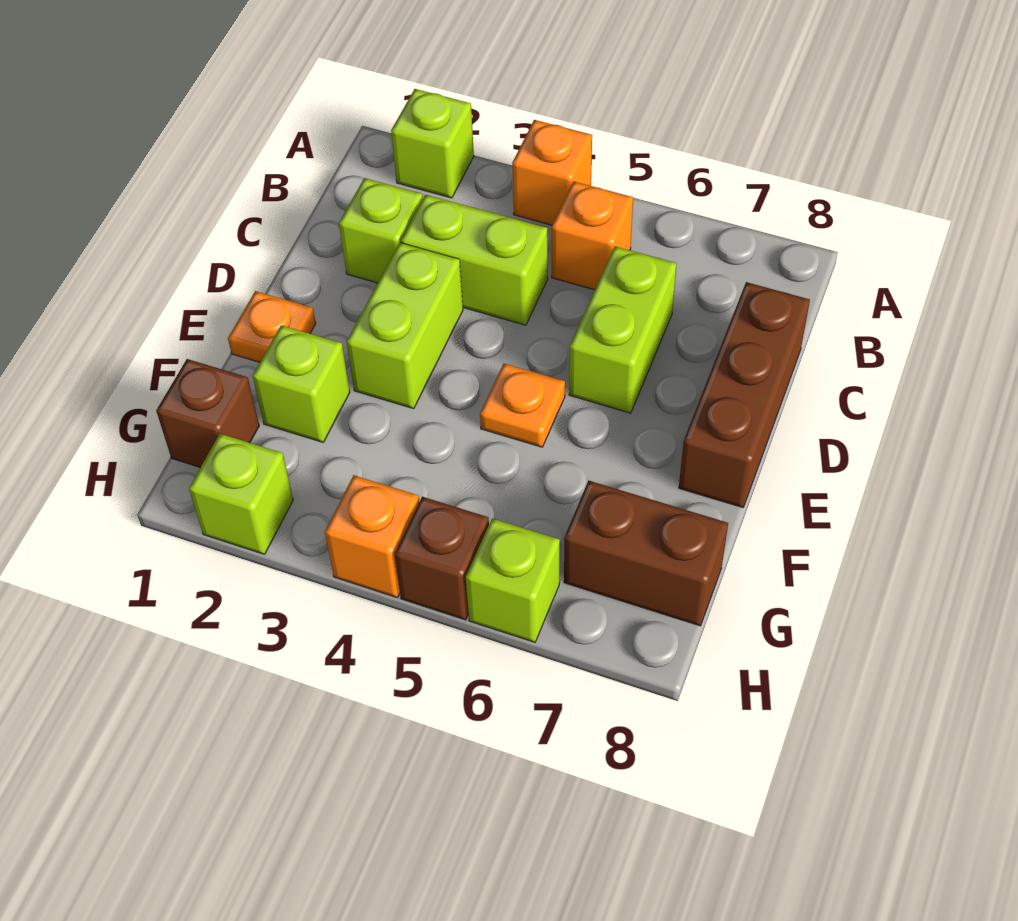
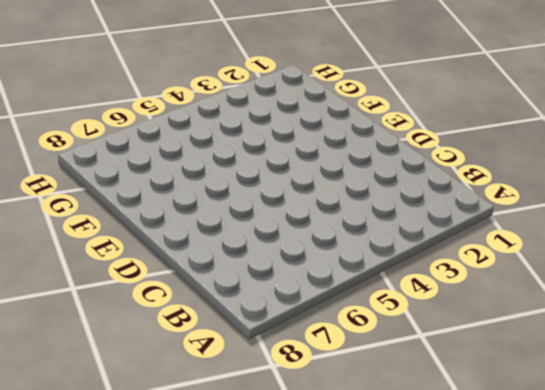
none -> lime 1x1 brick [391,89,474,198]
none -> orange 1x1 brick [512,120,592,225]
none -> orange 1x1 brick [552,181,633,290]

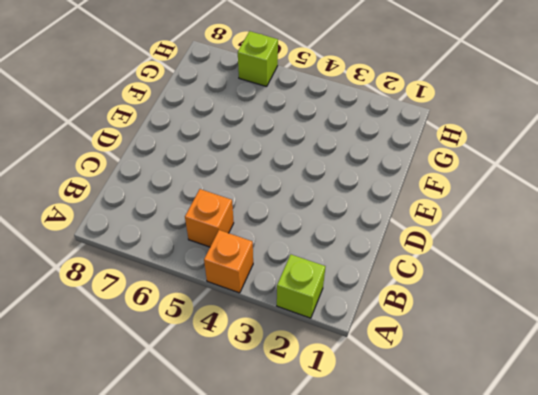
none -> lime 1x1 brick [339,178,423,283]
none -> lime 1x2 brick [401,195,548,325]
none -> lime 1x2 brick [569,246,677,413]

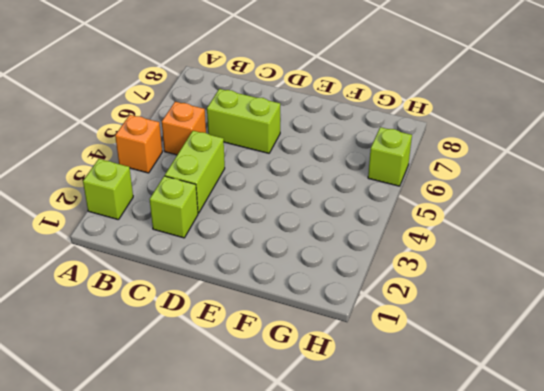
none -> brown 1x3 brick [679,282,810,508]
none -> lime 1x2 brick [347,243,463,409]
none -> orange 1x1 plate [228,291,316,362]

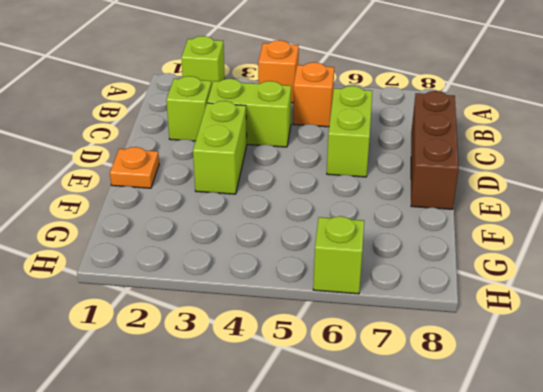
none -> orange 1x1 plate [480,364,565,447]
none -> lime 1x1 brick [253,325,350,442]
none -> brown 1x1 brick [156,359,259,468]

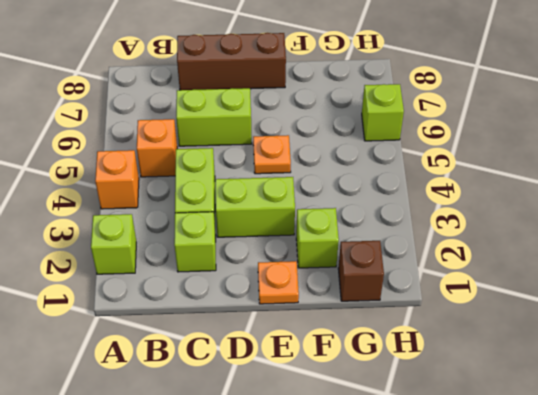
none -> brown 1x2 brick [564,481,728,626]
none -> lime 1x1 brick [189,434,293,554]
none -> orange 1x1 brick [325,475,420,598]

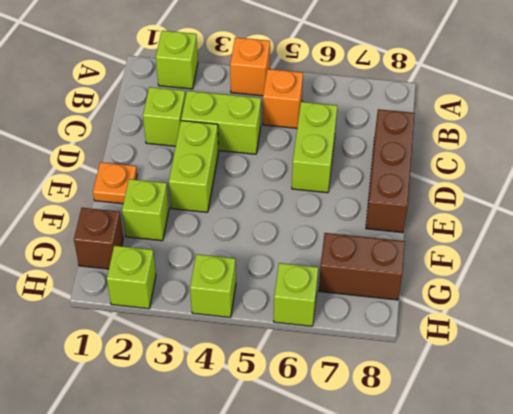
lime 1x1 brick [190,254,236,317] -> orange 1x1 brick [325,475,420,598]
none -> orange 1x1 plate [480,364,565,447]
none -> brown 1x1 brick [395,497,489,620]

